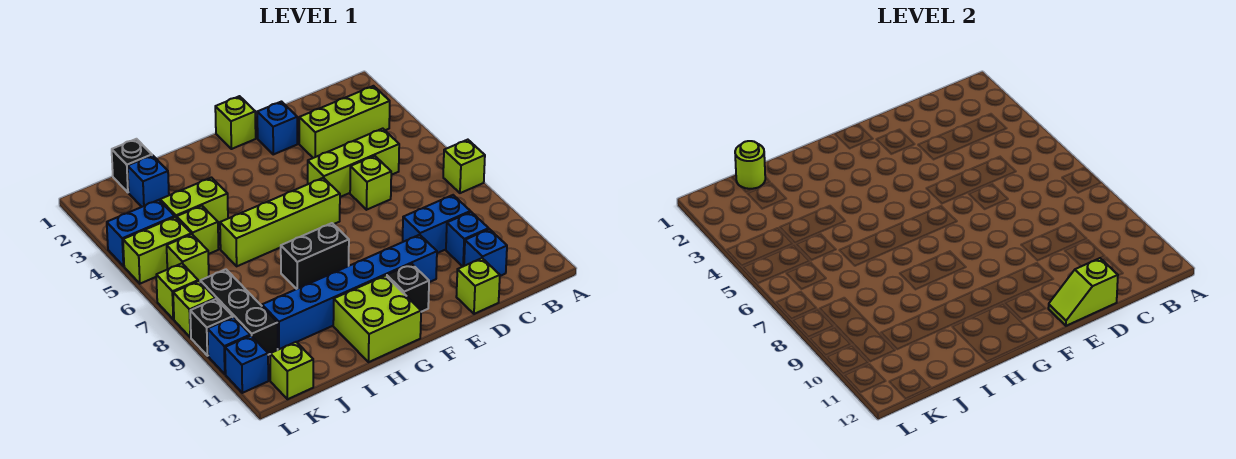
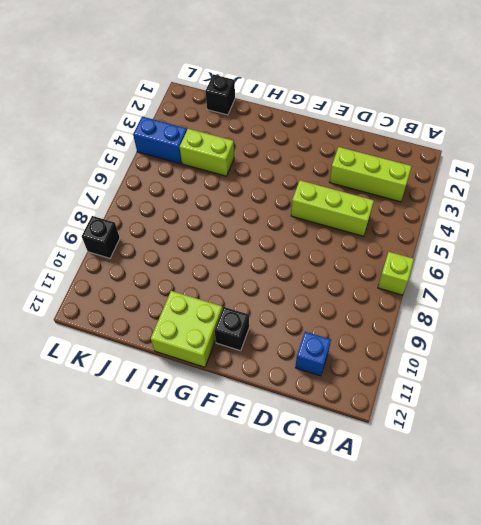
none -> blue 1x2 brick [403,195,470,253]
none -> blue 1x1 brick [446,212,489,267]
none -> lime 1x1 brick [350,156,391,210]
none -> lime 1x1 brick [456,258,500,314]

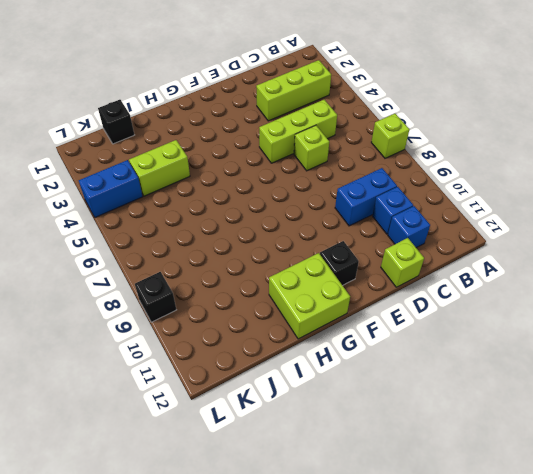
none -> blue 1x1 brick [257,102,297,154]
none -> blue 1x6 brick [262,235,437,349]
none -> lime 1x1 brick [215,96,256,149]
none -> lime 1x4 brick [220,178,340,266]

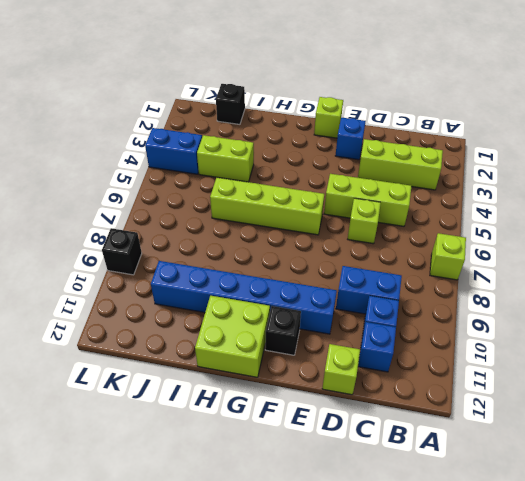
none -> black 1x2 brick [281,223,349,289]
none -> blue 1x1 brick [128,155,169,207]
none -> lime 1x1 brick [177,206,219,254]
none -> lime 1x2 brick [123,217,191,284]

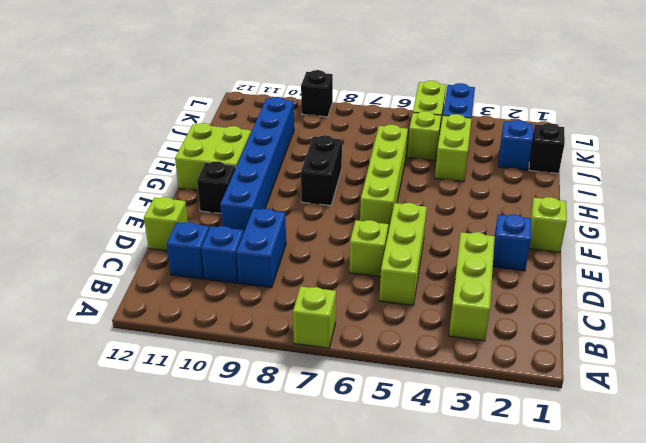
none -> lime 1x1 brick [167,234,209,281]
none -> black 1x3 brick [200,269,278,355]
none -> lime 1x1 brick [270,342,313,399]
none -> lime 1x1 brick [156,263,198,319]

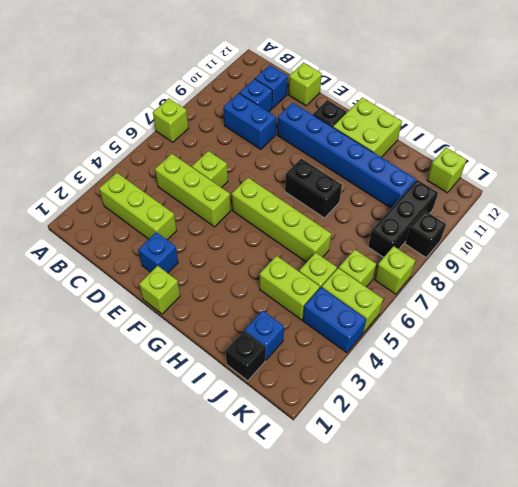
none -> lime 1x1 brick [173,281,215,337]
none -> blue 1x1 brick [208,317,250,374]
none -> blue 1x1 brick [225,336,268,393]
none -> lime 1x2 slope [1048,258,1118,326]

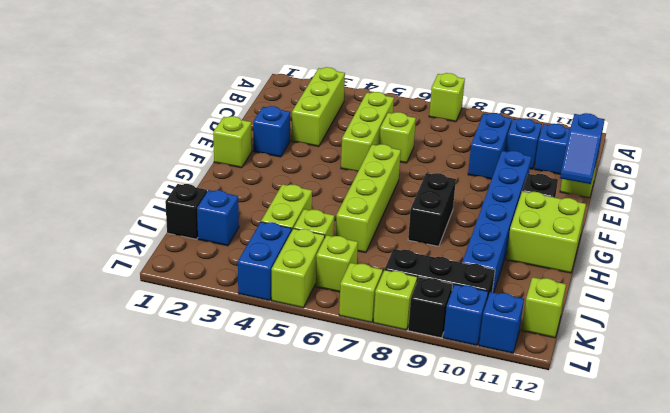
blue 1x2 slope [560,113,605,184] -> lime 1x2 slope [1048,258,1118,326]
none -> lime 1x1 round brick [735,141,765,189]

